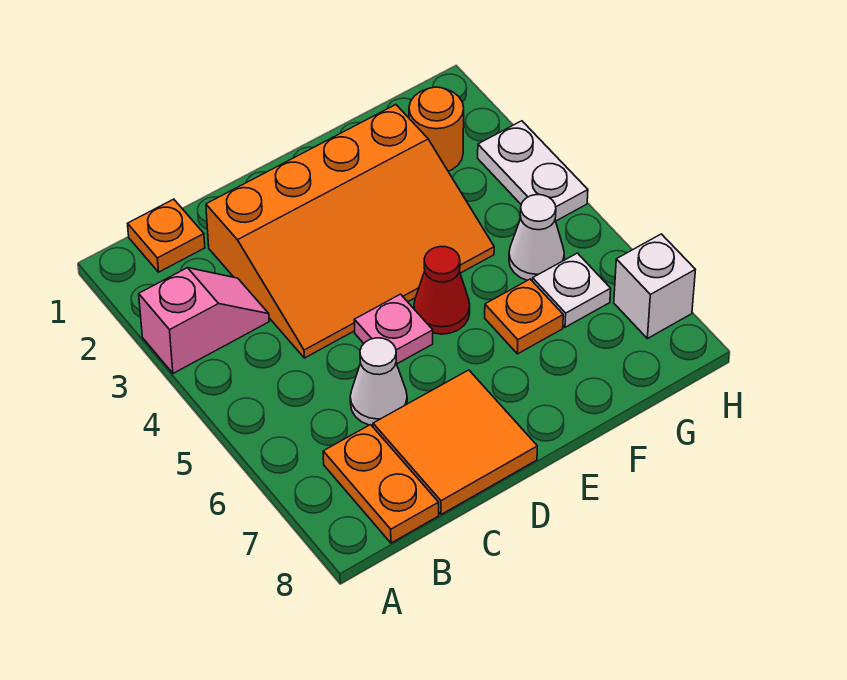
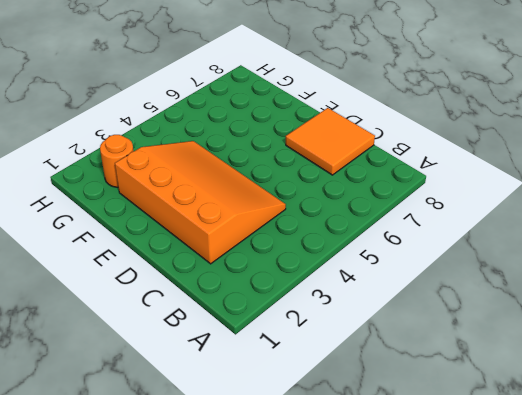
none -> pink 1x2 slope [139,268,269,373]
none -> orange 1x1 plate [128,199,205,272]
none -> orange 1x2 plate [323,425,439,543]

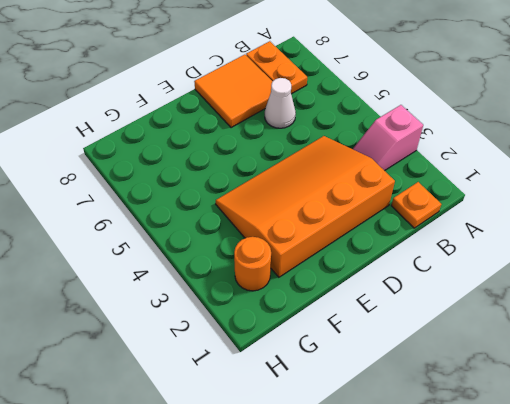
none -> pink 1x1 plate [354,294,433,364]
none -> red 1x1 cone [414,246,470,334]
none -> orange 1x1 plate [485,279,563,354]

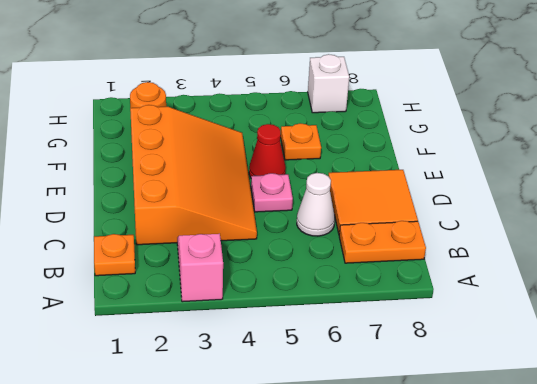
none -> white 1x1 cone [509,195,564,281]
none -> white 1x1 plate [532,253,611,327]
none -> white 1x2 plate [478,121,588,221]

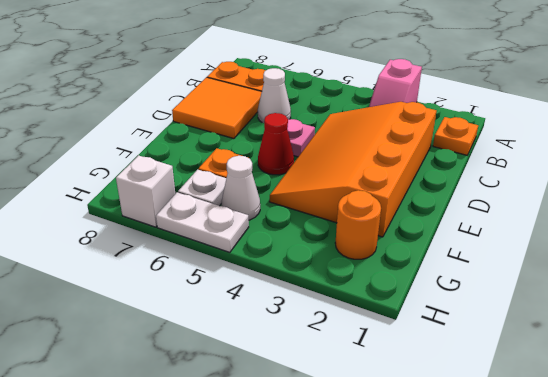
white 1x2 plate [156,192,249,252] -> white 1x2 plate moved to [478,121,588,221]

